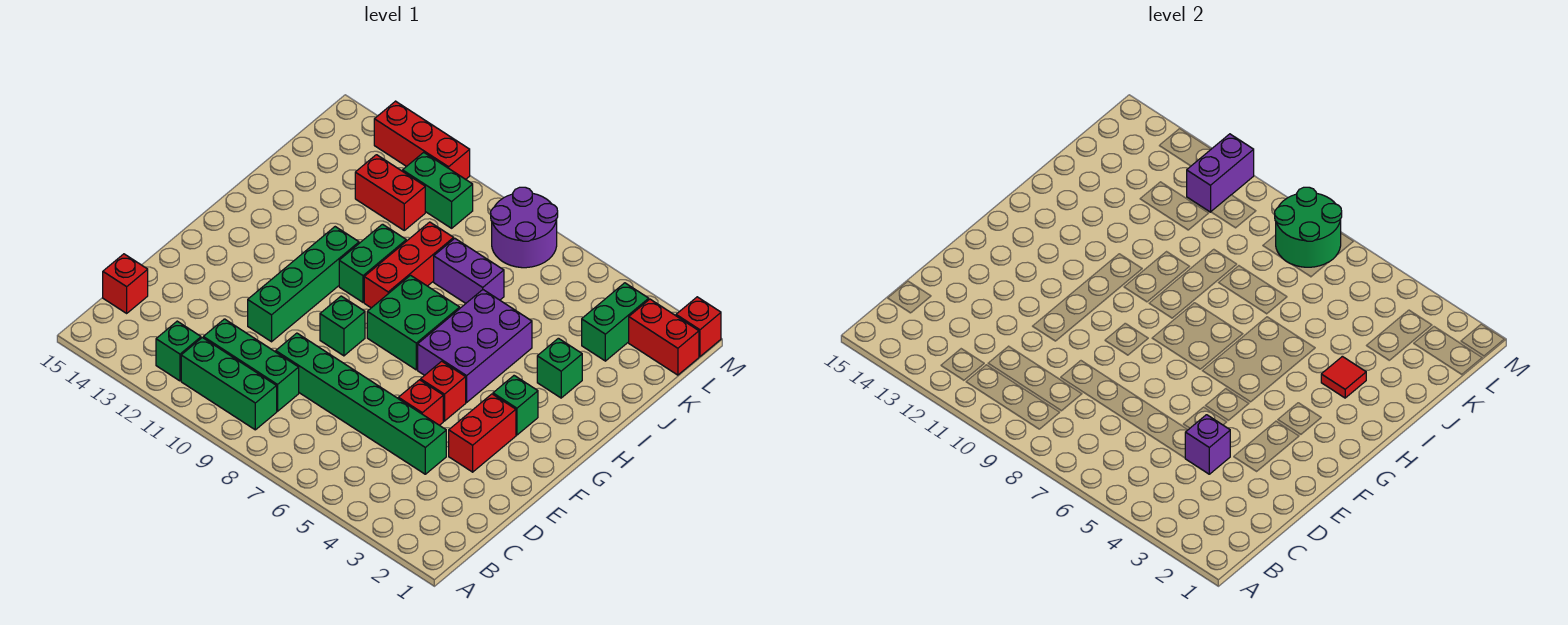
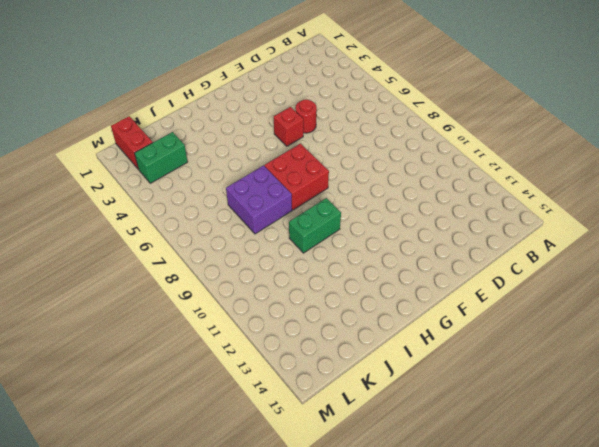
red 1x1 round brick [296,99,317,133] -> red 1x1 brick [398,380,443,425]
red 2x2 brick [264,144,329,210] -> green 2x2 brick [367,275,460,370]
purple 2x2 brick [226,166,292,234] -> purple 1x2 brick [434,238,504,303]
none -> green 1x3 brick [181,338,277,430]
none -> green 1x1 brick [156,321,201,381]
none -> green 1x3 brick [203,319,299,411]

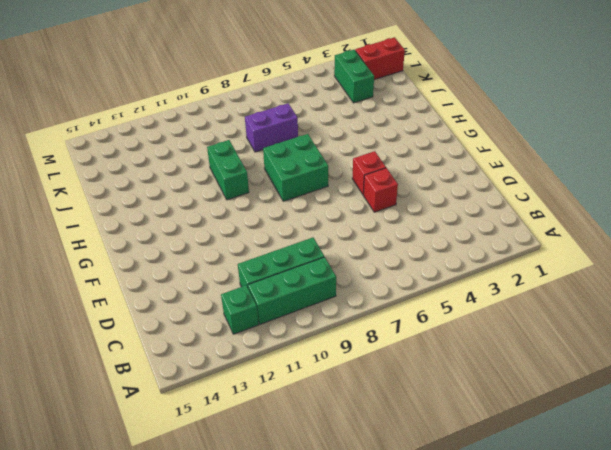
none -> red 1x1 brick [103,254,148,313]
none -> green 1x6 brick [276,333,446,474]
none -> red 1x2 brick [449,394,516,472]

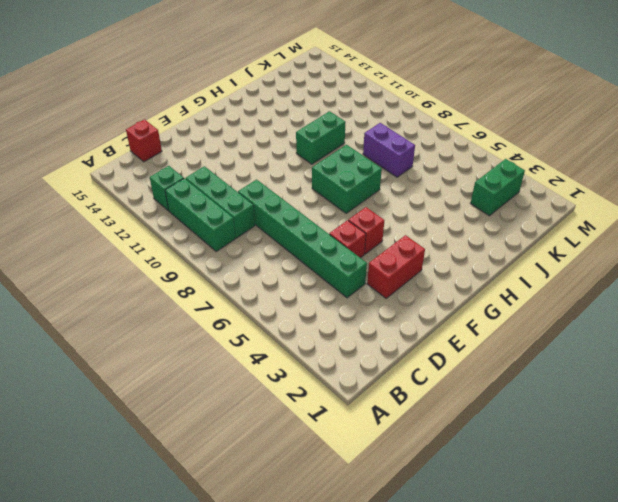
none -> green 1x4 brick [248,227,359,342]
none -> green 1x1 brick [320,296,365,356]
none -> green 1x1 brick [493,376,538,435]

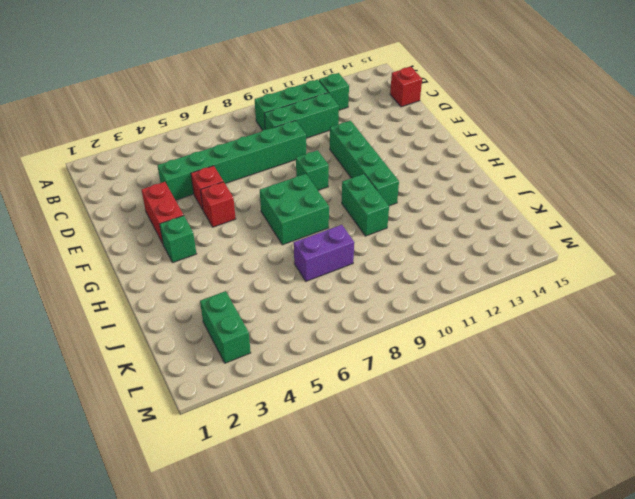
none -> purple 2x3 brick [418,290,532,402]
none -> red 1x3 brick [364,222,454,308]
none -> green 1x1 brick [537,338,582,398]

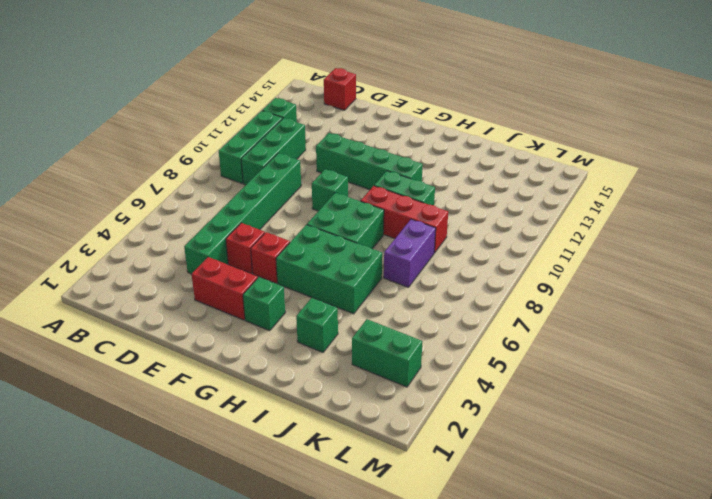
green 2x3 brick [276,225,382,314] -> purple 2x3 brick [418,290,532,402]
none -> red 1x2 brick [355,155,425,230]
none -> red 1x2 brick [629,299,699,375]
none -> purple 2x2 round brick [491,187,558,268]

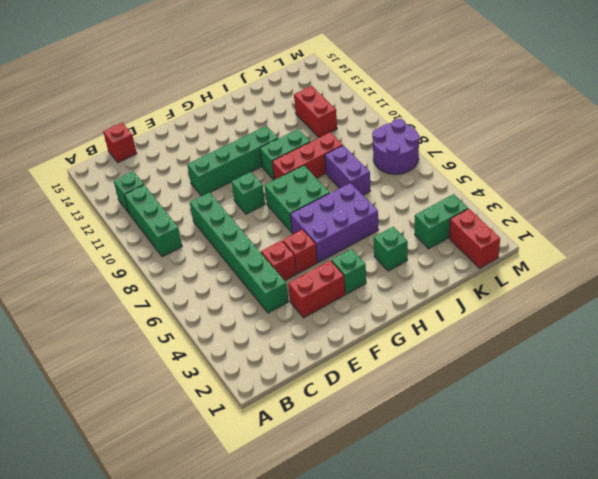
none -> green 1x3 brick [203,319,299,411]
none -> green 1x2 brick [403,152,473,228]
none -> red 1x1 brick [676,297,721,356]

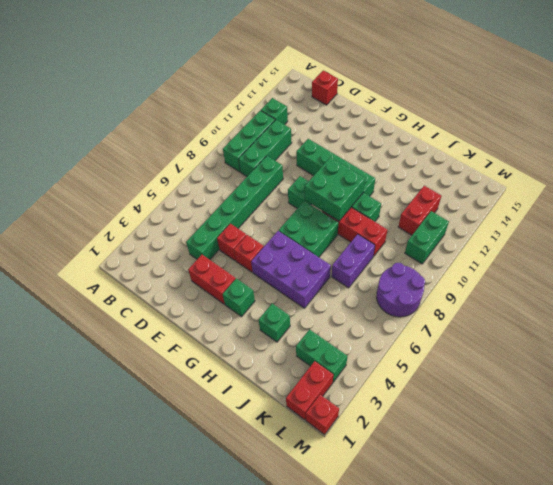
green 2x2 brick [305,157,365,221] -> none
none -> red 1x3 brick [374,101,470,179]
none -> purple 1x1 brick [1185,415,1230,474]
none -> red 1x1 tile [1321,356,1366,398]

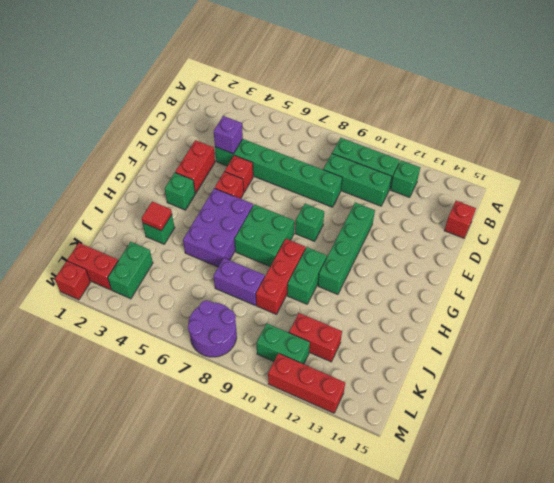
none -> green 2x2 round brick [1275,187,1342,267]
none -> purple 1x2 brick [1187,134,1254,212]

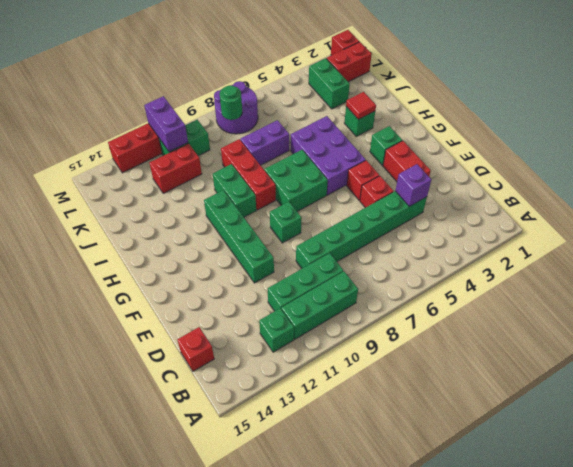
green 1x1 round brick [220,85,242,120] -> green 2x2 round brick [1275,187,1342,267]

